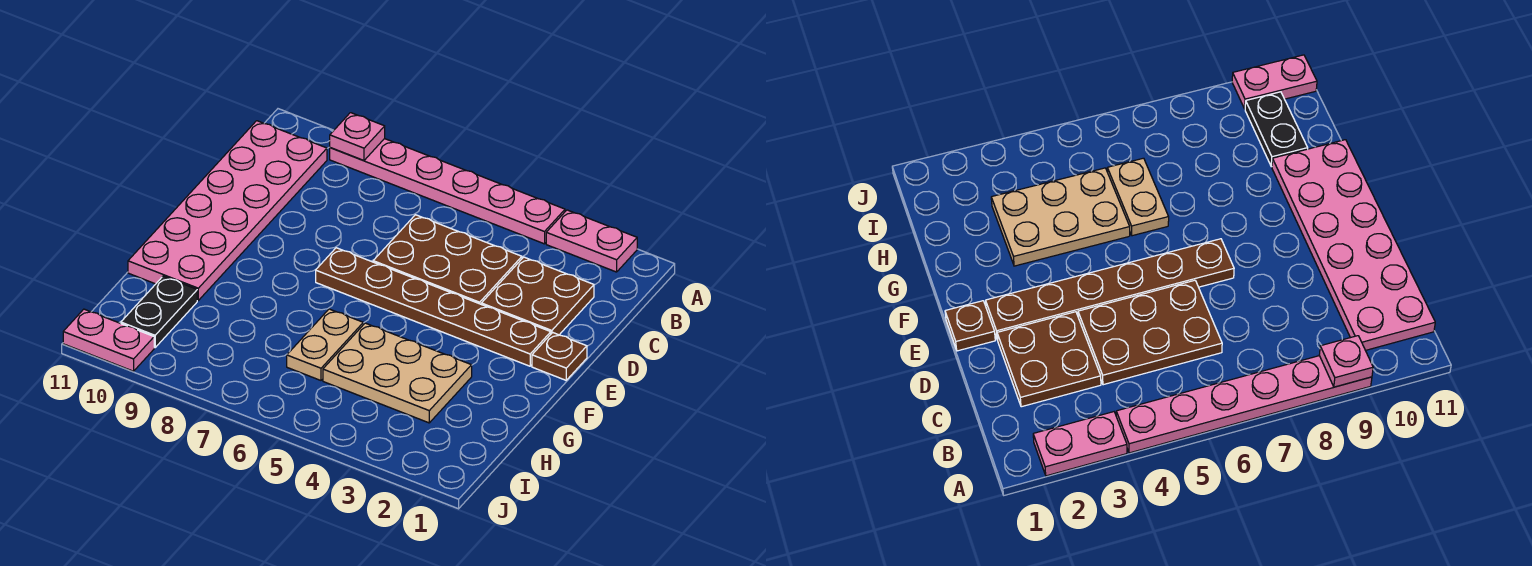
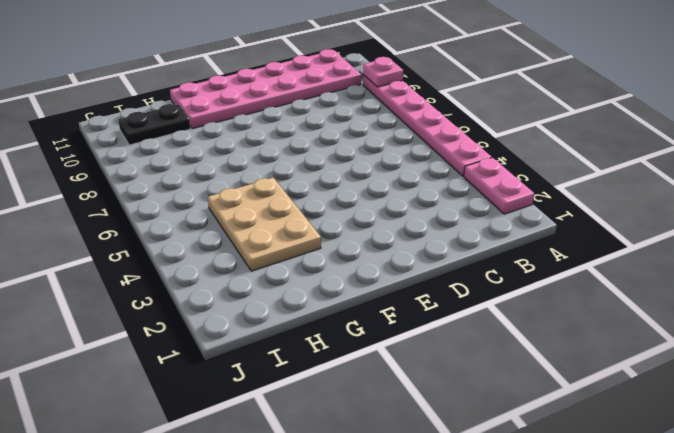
none -> brown 2x2 plate [481,257,594,335]
none -> brown 2x3 plate [373,215,522,304]
none -> brown 1x1 plate [532,332,587,380]

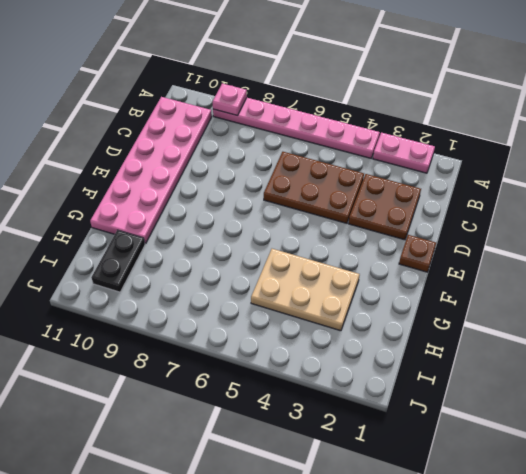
none -> brown 1x6 plate [316,248,551,366]
none -> tan 1x2 plate [287,309,363,380]
none -> pink 1x2 plate [63,309,154,371]

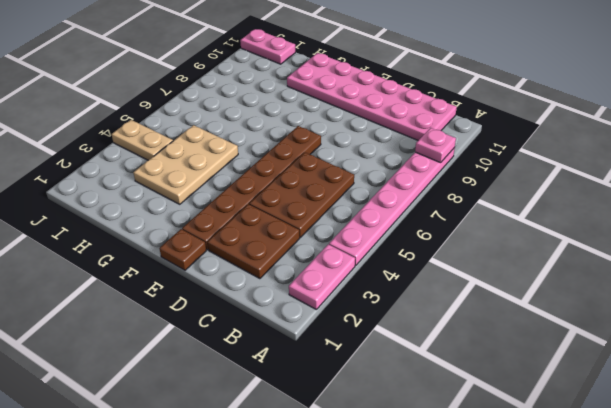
tan 1x2 plate [112,120,173,160] -> tan 1x2 plate moved to [287,309,363,380]
pink 1x2 plate [240,29,295,64] -> pink 1x2 plate turned to [63,309,154,371]
none -> black 1x2 plate [121,276,197,348]

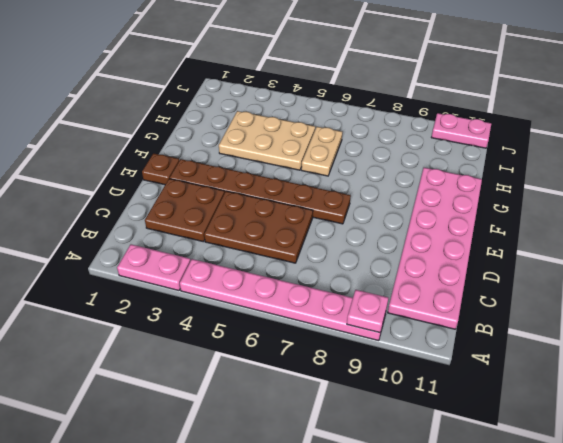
none -> black 1x2 plate [121,276,197,348]

